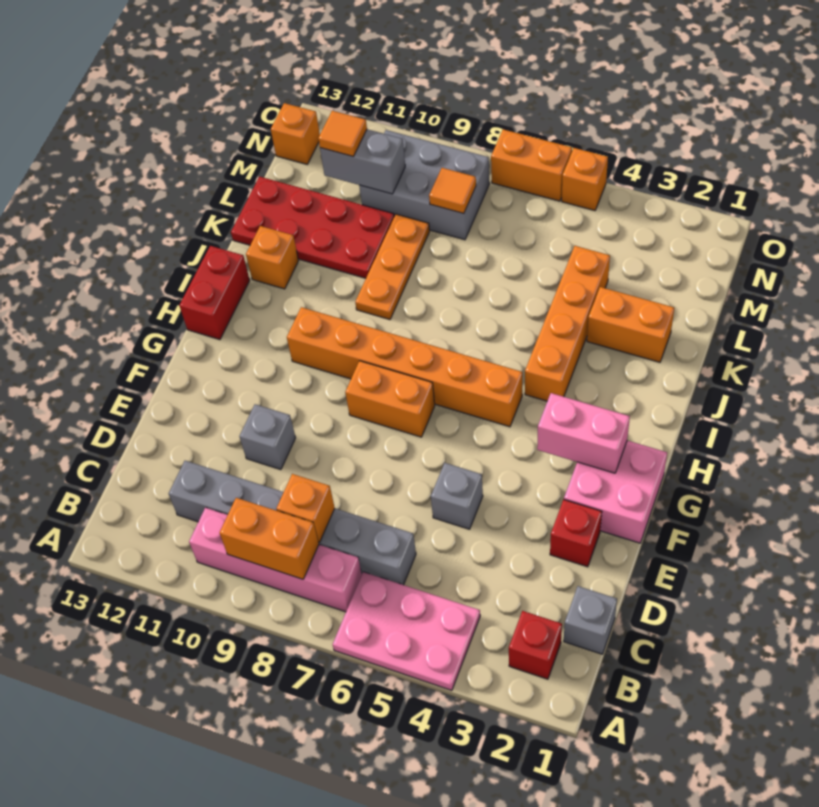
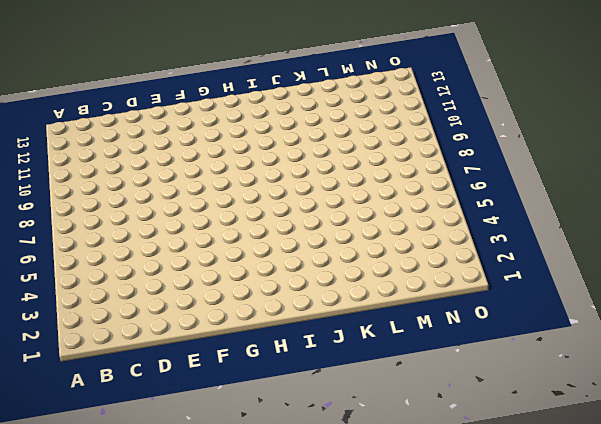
none -> pink 2x3 plate [333,572,480,690]
none -> red 1x1 brick [509,611,562,679]
none -> pink 1x4 brick [189,508,362,612]

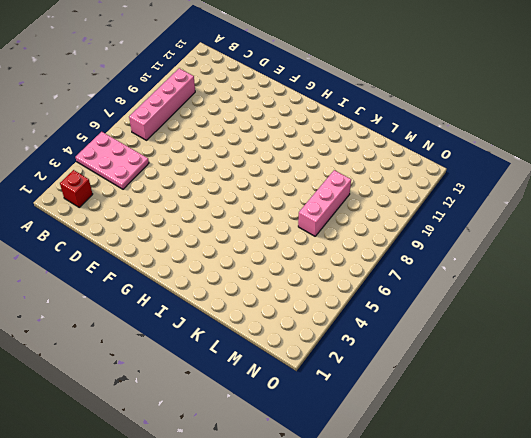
pink 2x3 plate [75,132,149,189] -> pink 2x3 plate turned to [333,572,480,690]
pink 1x3 brick [298,170,351,236] -> orange 1x3 plate [355,214,430,320]
none -> grey 1x1 brick [564,586,617,654]
none -> grey 1x6 brick [169,461,416,585]
none -> red 1x1 brick [550,500,602,567]

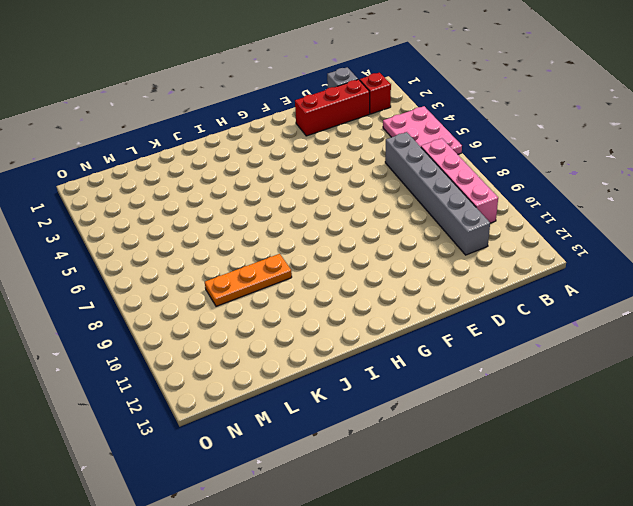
red 1x3 brick [295,80,370,136] -> red 1x1 brick [550,500,602,567]
none -> grey 1x1 brick [431,463,483,529]
none -> grey 1x1 brick [240,404,296,470]
none -> pink 2x2 brick [564,440,667,543]

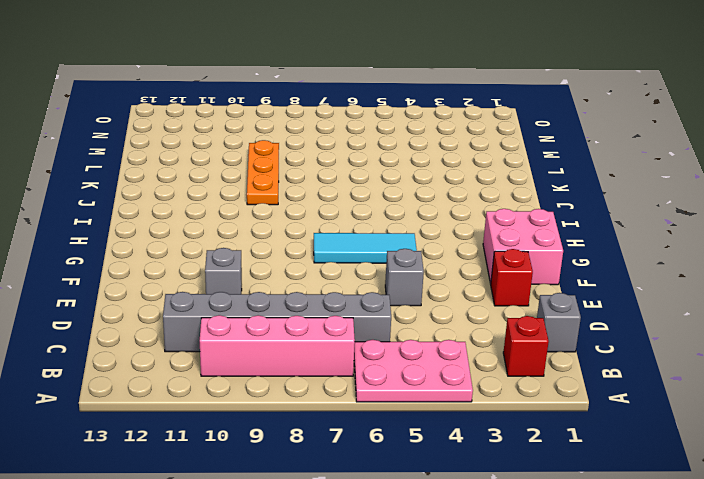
cyan 1x3 tile [314,233,417,263] -> orange 1x2 brick [345,361,435,437]
none -> orange 1x6 brick [287,307,522,427]
none -> red 1x2 brick [179,246,250,340]
none -> orange 1x4 brick [525,246,610,401]

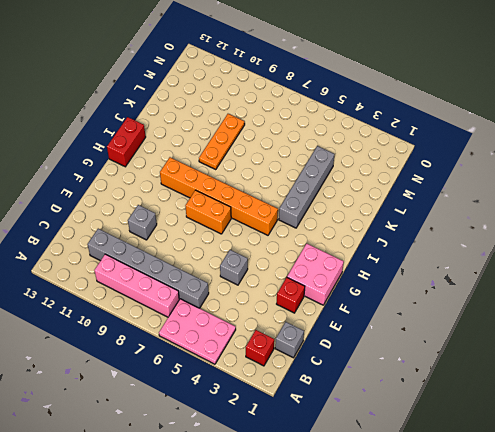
grey 1x4 brick [279,146,335,228] -> orange 1x4 brick [525,246,610,401]
none -> orange 1x1 brick [246,226,299,289]
none -> orange 1x2 brick [587,287,674,362]
none -> red 2x4 plate [231,177,394,278]

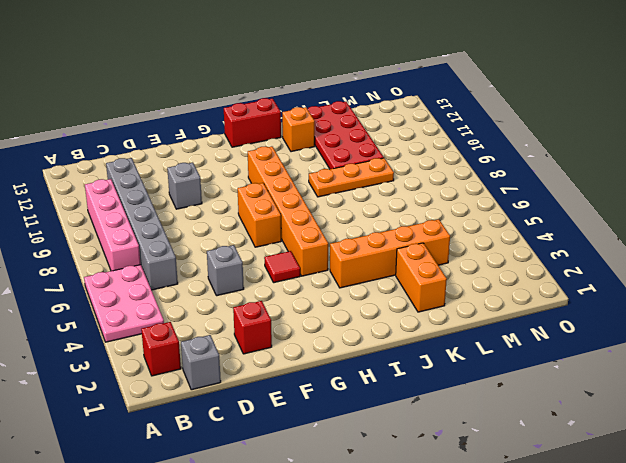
red 1x1 tile [264,251,300,283] -> none
none -> pink 2x2 brick [564,440,667,543]
none -> grey 2x3 brick [359,130,489,240]
none -> orange 1x1 brick [271,103,320,164]

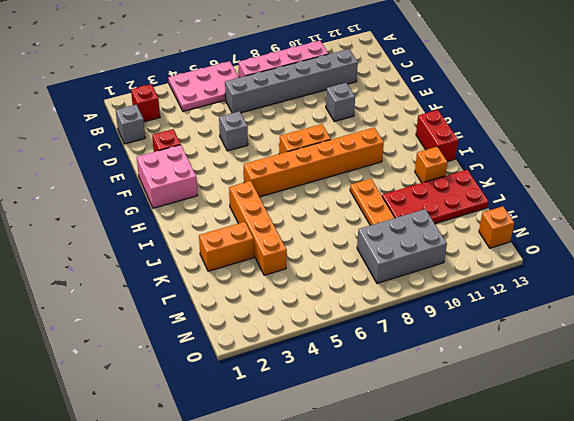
none -> orange 1x1 brick [562,148,608,211]
none -> orange 1x2 brick [491,129,572,201]
none -> orange 1x2 brick [220,498,319,579]

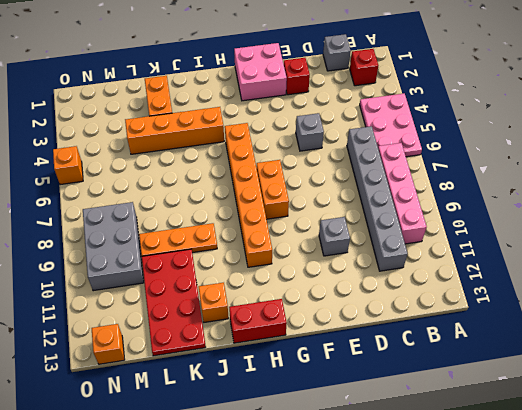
none -> orange 1x2 brick [491,129,572,201]
none -> orange 1x2 brick [220,498,319,579]
none -> orange 1x1 brick [276,474,335,542]

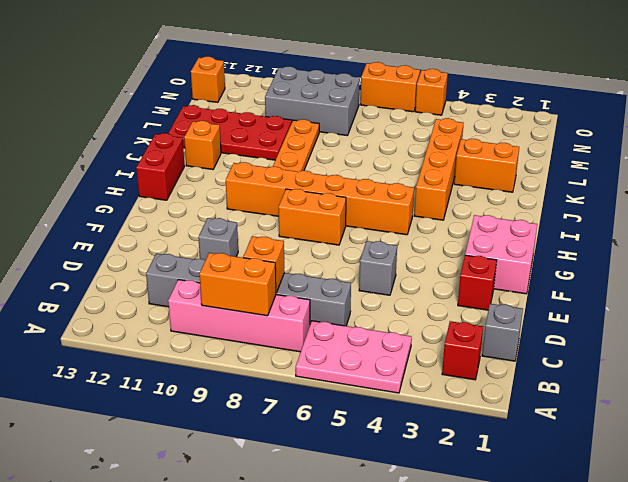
none -> pink 1x2 brick [537,393,630,473]
none -> orange 1x1 tile [429,168,476,214]
none -> grey 1x2 brick [320,129,405,194]

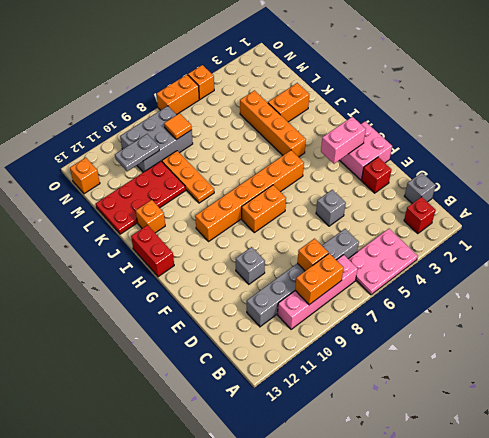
grey 1x2 plate [115,134,159,171] -> grey 1x2 brick [320,129,405,194]
none -> orange 1x1 tile [318,111,367,157]

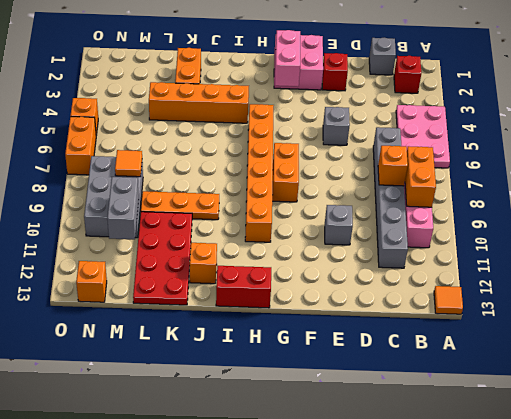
orange 1x1 tile [434,286,463,314] -> orange 1x1 tile moved to [318,111,367,157]

